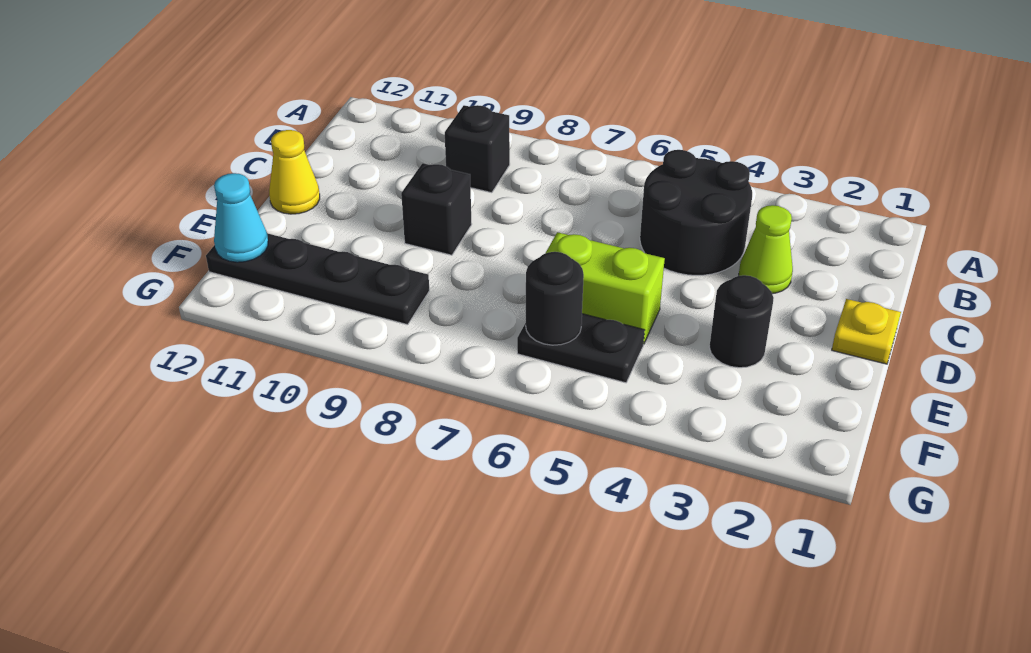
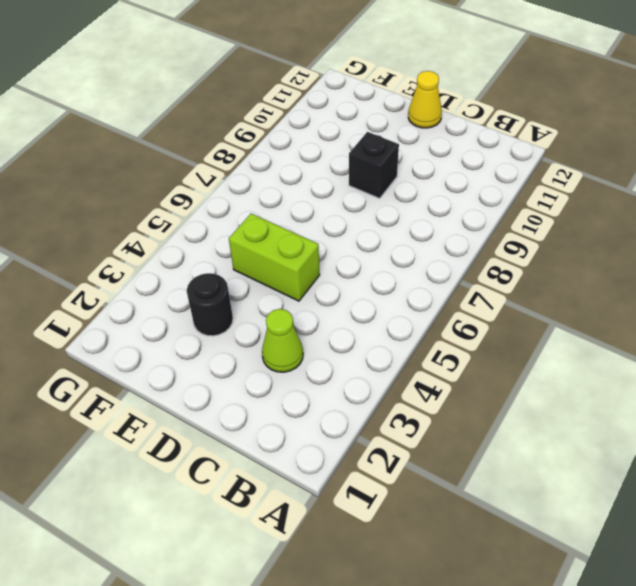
lime 1x2 brick [229,214,320,301] -> lime 1x2 brick turned to [546,232,665,344]
none -> black 2x2 round brick [640,150,752,275]
none -> black 1x1 brick [445,105,510,193]
none -> yellow 1x1 plate [832,299,901,364]

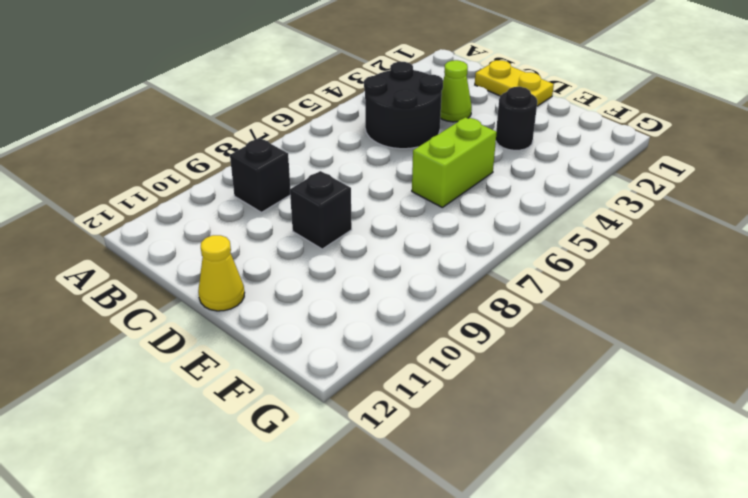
yellow 1x2 plate [475,60,554,106] -> yellow 1x1 plate [832,299,901,364]
none -> black 1x2 plate [517,314,644,383]
none -> black 1x4 plate [206,233,429,325]
none -> black 1x1 round brick [526,252,584,345]

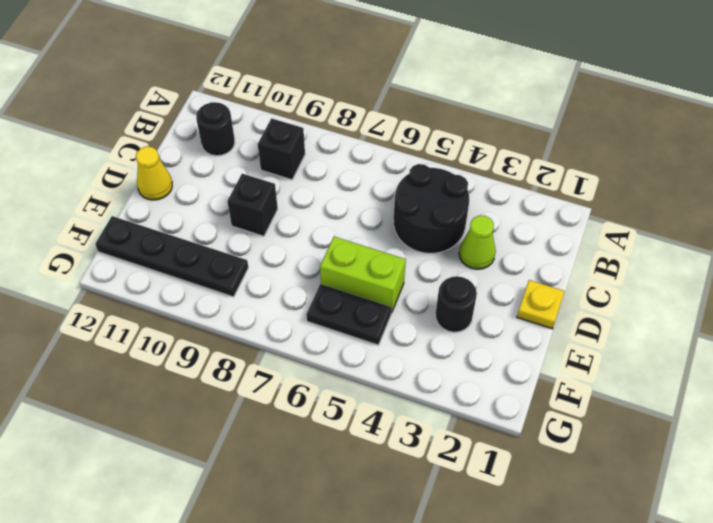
black 1x1 round brick [196,102,235,156] -> black 1x1 round brick moved to [526,252,584,345]
none -> cyan 1x1 cone [214,173,268,262]

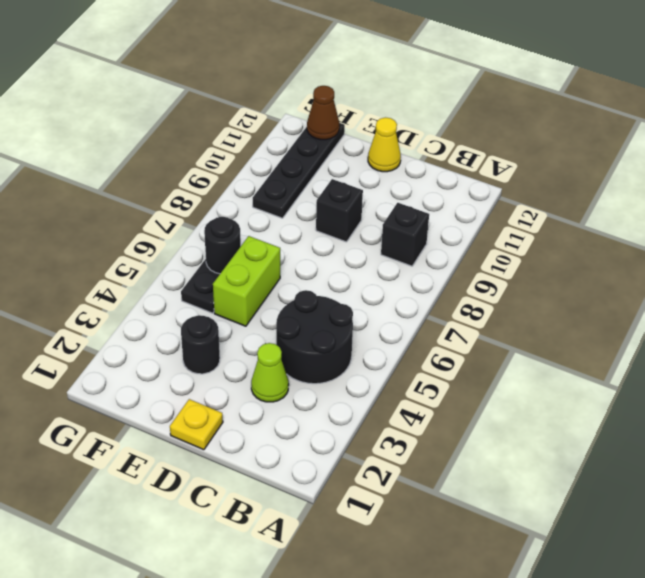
brown 1x1 cone [307,86,339,140] -> cyan 1x1 cone [214,173,268,262]

